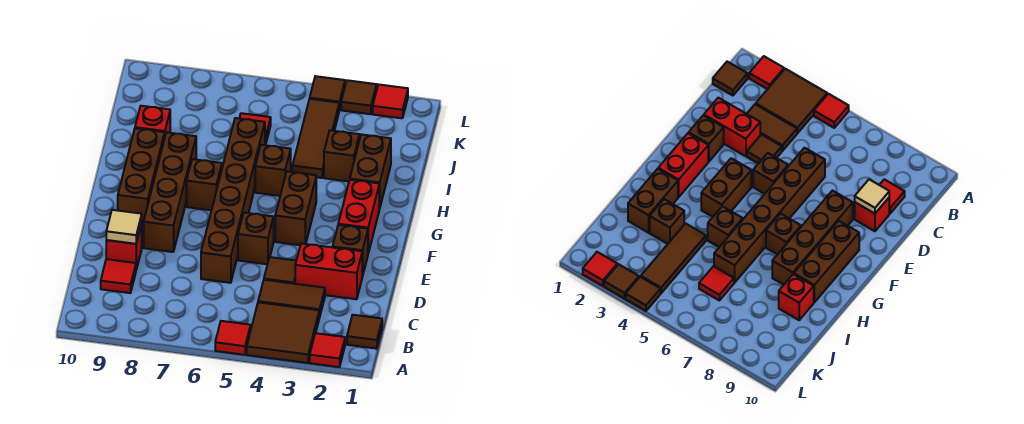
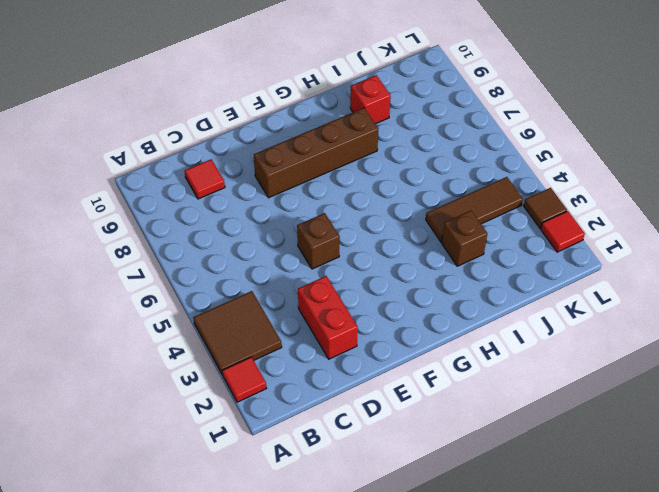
none -> red 1x1 tile [215,321,251,355]
none -> brown 1x1 tile [347,315,382,349]
none -> brown 1x2 tile [258,280,325,318]

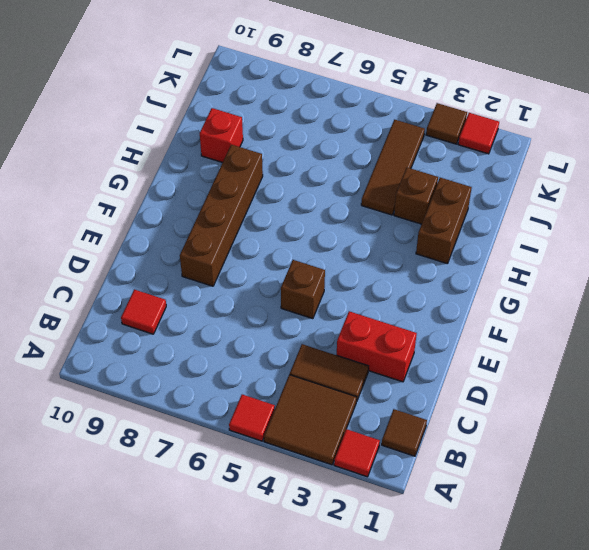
none -> brown 1x1 tile [264,257,296,284]
none -> brown 1x6 brick [201,118,265,283]
none -> red 1x1 brick [106,224,142,270]

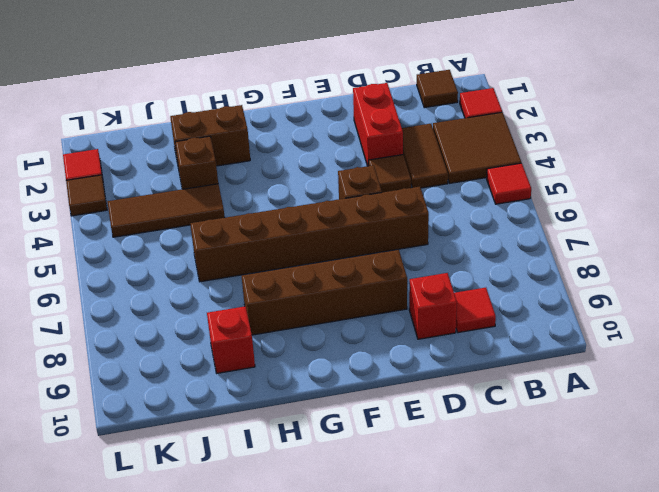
none -> brown 1x1 brick [333,225,368,276]
none -> red 1x2 brick [338,180,379,253]
none -> brown 1x2 brick [275,172,316,245]

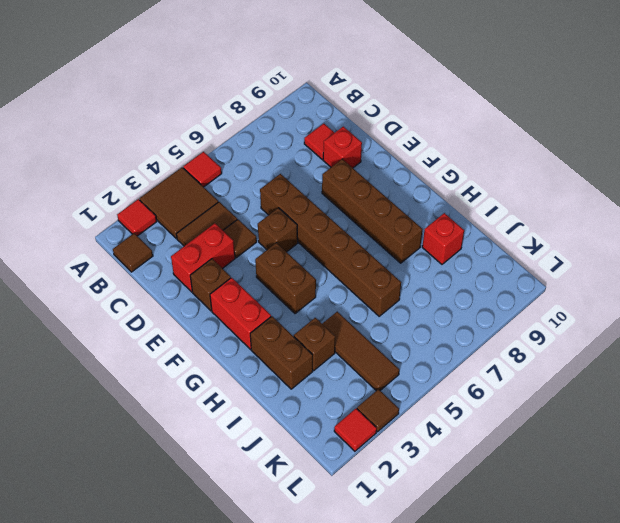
none -> brown 1x3 brick [118,128,165,225]
none -> brown 1x1 brick [187,159,222,210]
none -> brown 1x1 brick [255,145,291,196]

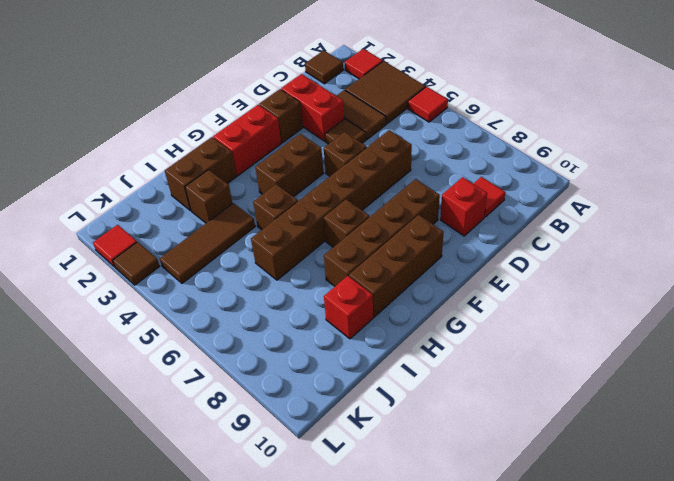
none -> red 1x1 tile [239,113,271,145]
none -> brown 1x1 tile [310,76,345,110]
none -> tan 1x1 tile [106,210,142,244]

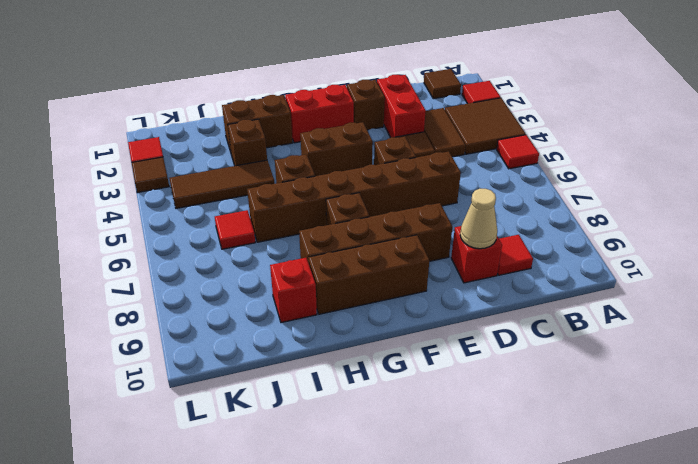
tan 1x1 cone [460,189,497,249] -> tan 1x1 tile [106,210,142,244]
none -> brown 1x1 tile [310,76,345,110]

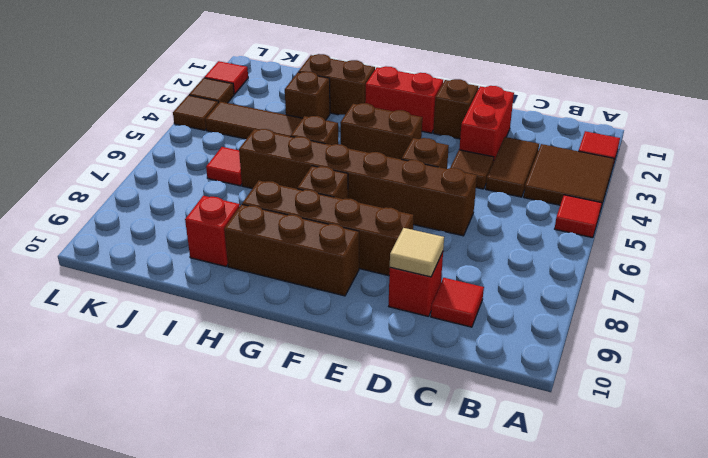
none -> brown 1x1 tile [347,315,382,349]

